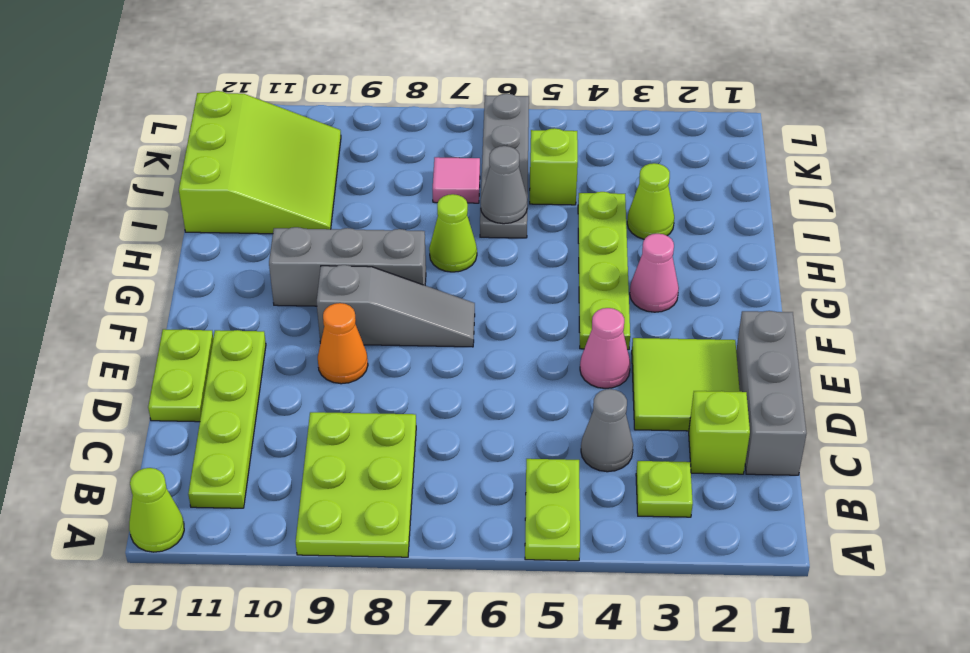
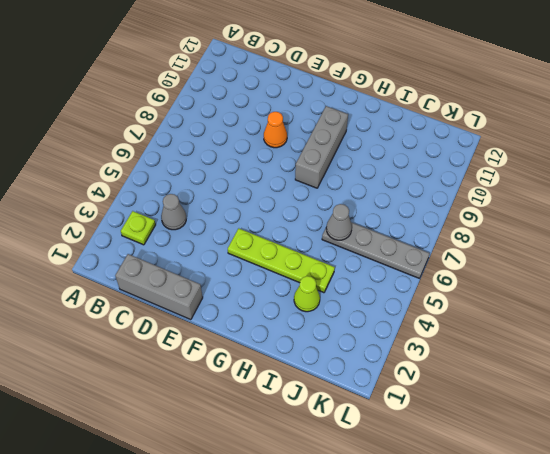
none -> lime 1x2 plate [525,459,580,561]
none -> lime 2x3 plate [296,412,416,557]
none -> lime 1x1 cone [129,468,184,552]

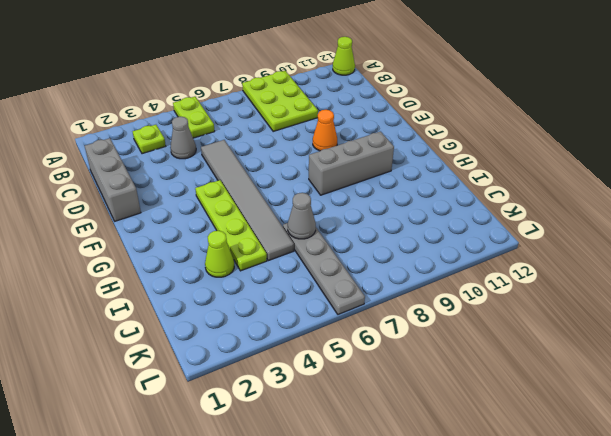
grey 1x6 tile [201,140,294,261] -> none
none -> lime 1x4 plate [188,330,266,508]
none -> lime 1x1 brick [689,391,750,474]
none -> lime 2x2 tile [632,338,740,431]

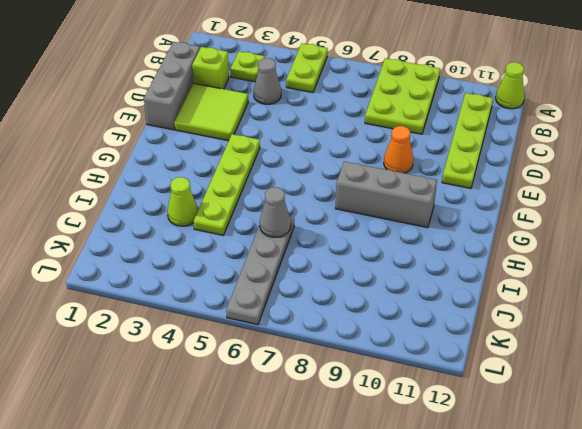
none -> lime 1x2 plate [148,329,213,422]
none -> pink 1x1 cone [580,308,630,389]
none -> grey 1x3 slope [317,265,475,347]

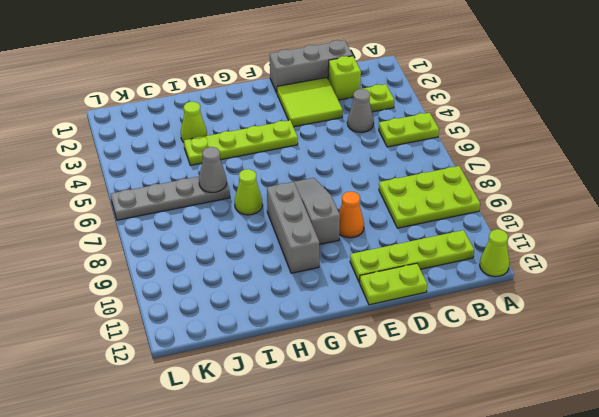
none -> pink 1x1 cone [580,308,630,389]
none -> pink 1x1 cone [630,234,679,312]
none -> lime 3x3 slope [179,91,341,234]

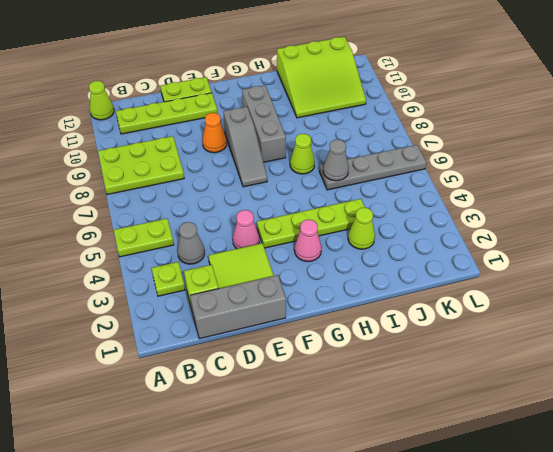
none -> lime 1x1 brick [530,128,578,205]
none -> pink 1x1 tile [433,157,480,203]

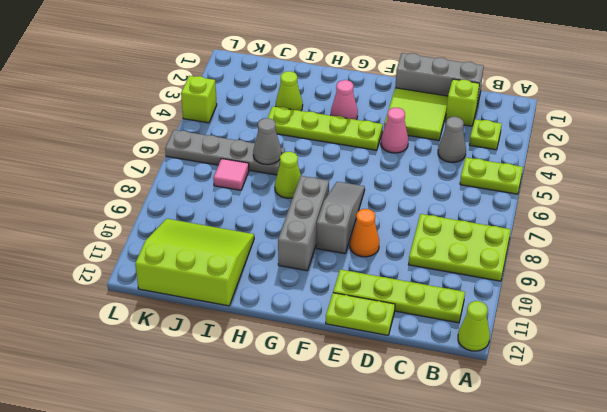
lime 1x1 brick [181,76,217,123] -> lime 1x1 brick moved to [530,128,578,205]

